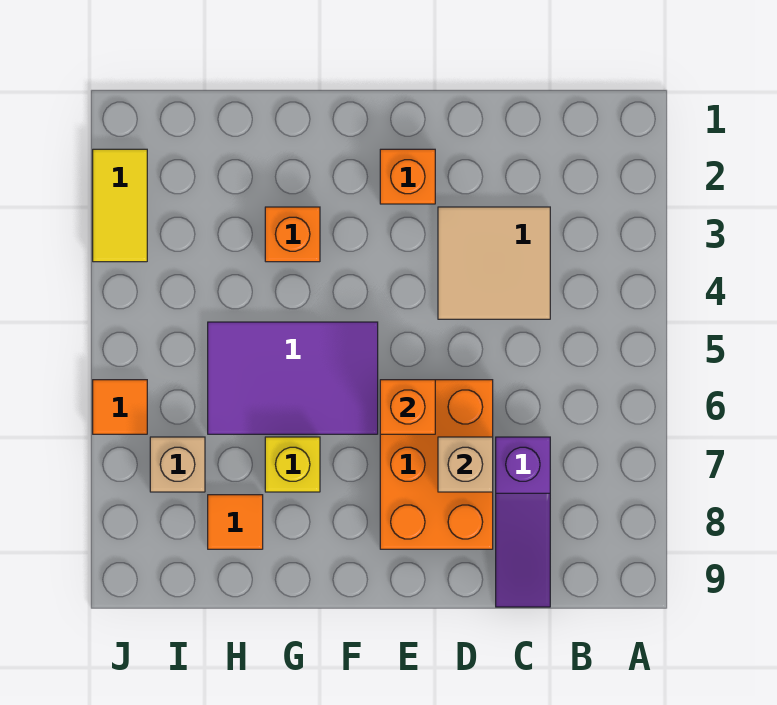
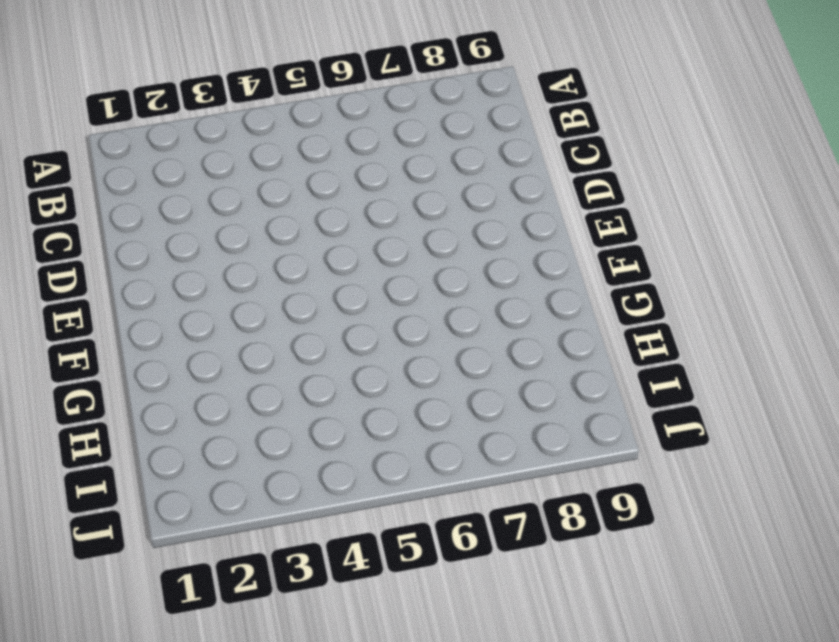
none -> tan 2x2 tile [438,207,550,319]
none -> purple 1x3 slope [496,437,550,607]
none -> orange 2x3 brick [380,380,493,549]

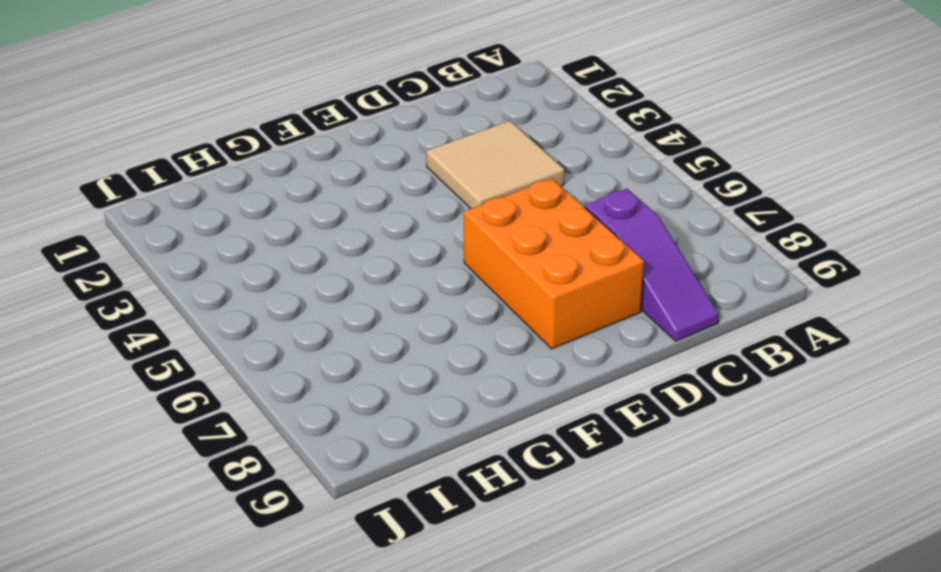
none -> orange 1x1 brick [380,149,435,204]
none -> purple 2x3 tile [208,322,378,434]
none -> orange 1x1 brick [265,207,320,262]

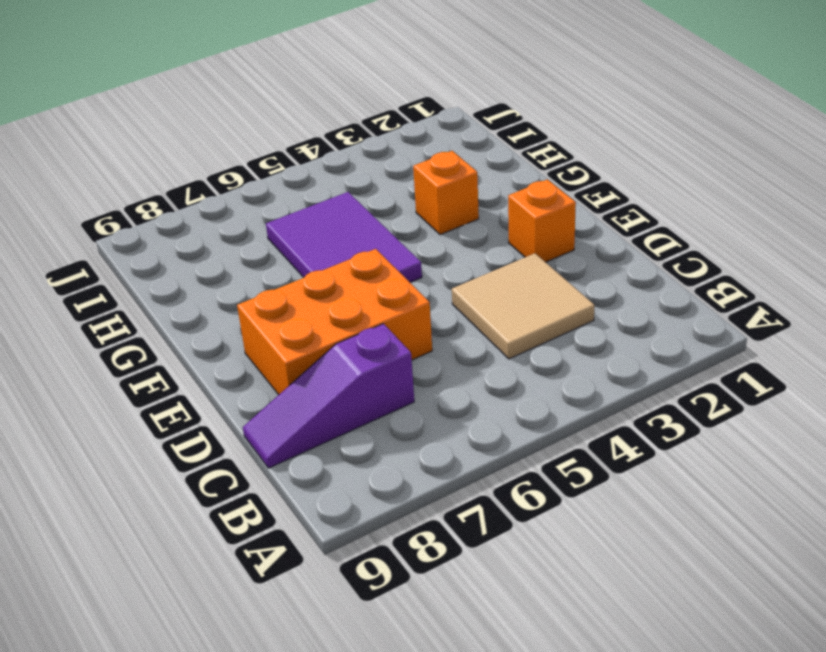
none -> yellow 1x1 brick [265,437,320,492]
none -> orange 1x1 tile [208,495,263,549]
none -> tan 1x1 brick [150,437,205,492]

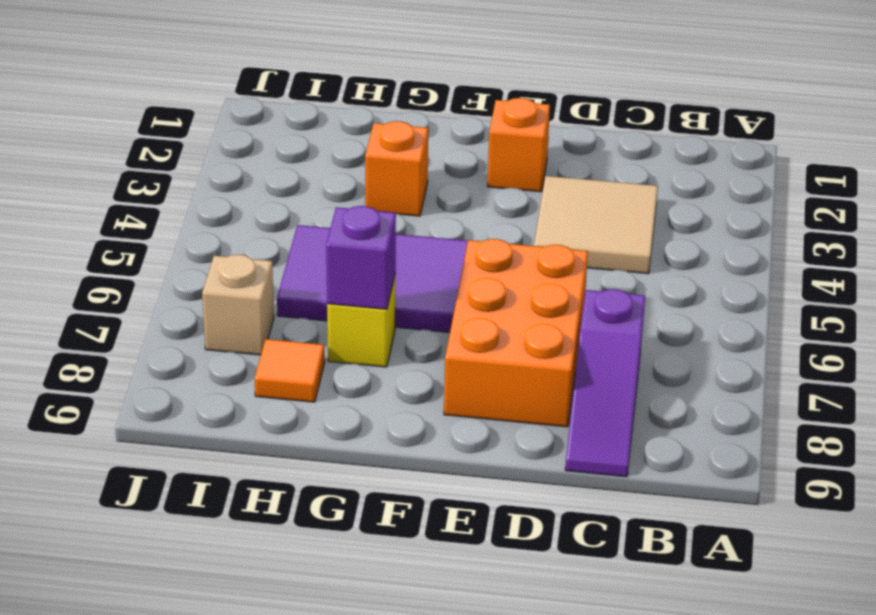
purple 1x1 brick [326,206,396,309] -> none
none -> yellow 1x2 tile [93,149,147,262]
none -> orange 1x1 tile [93,380,147,434]
none -> tan 1x1 brick [438,437,493,492]

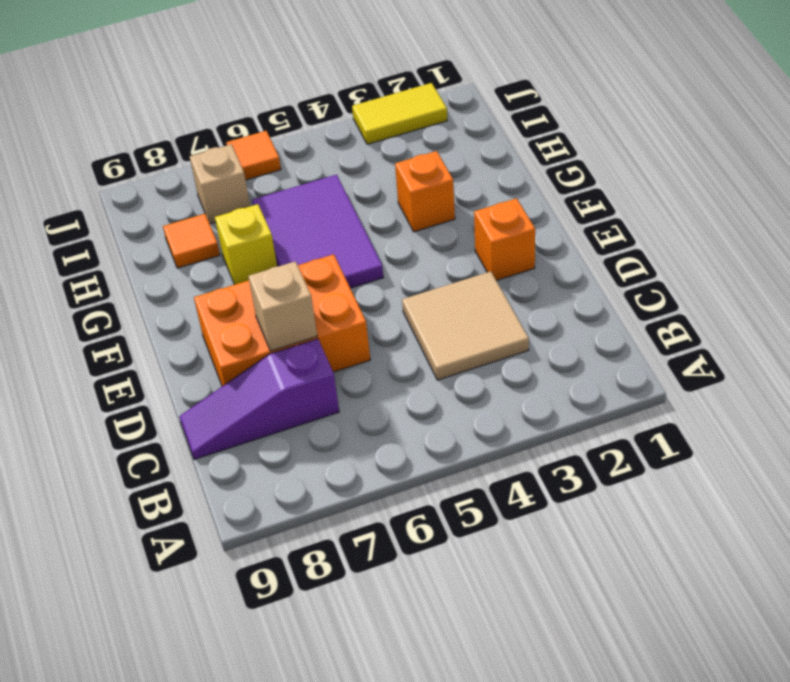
none -> orange 1x1 brick [380,380,435,434]

